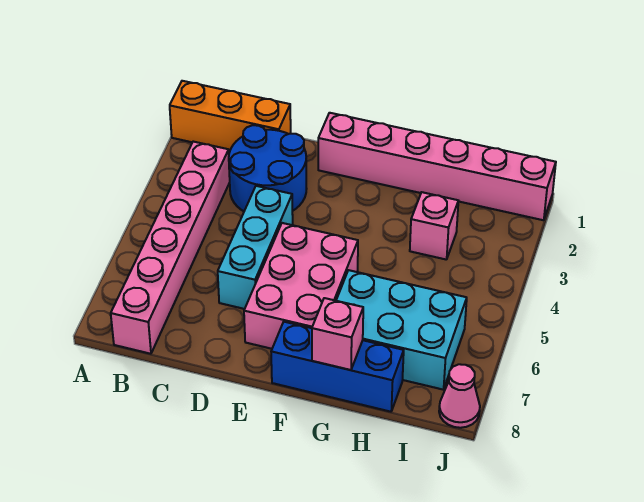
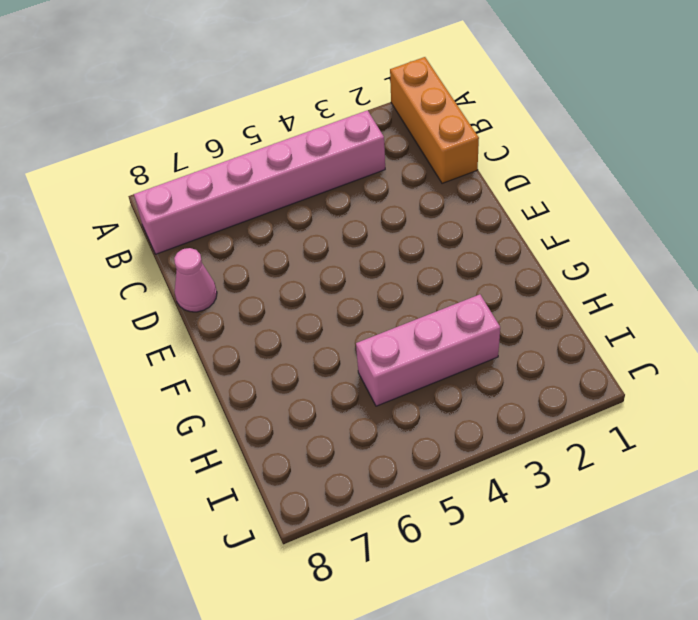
pink 1x1 cone [174,248,217,312] -> pink 1x1 cone moved to [439,364,480,428]
pink 1x3 brick [356,294,500,406] -> pink 1x1 brick [410,192,458,260]
none -> blue 2x2 round brick [229,125,307,211]
none -> cyan 1x3 brick [218,186,293,309]

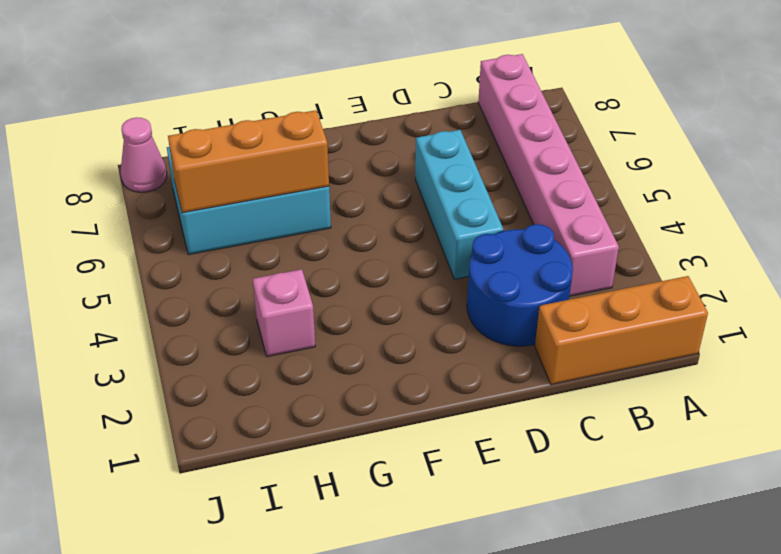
orange 1x3 brick [168,110,329,213] -> none
none -> pink 1x6 brick [318,113,556,220]
none -> pink 2x3 brick [244,223,358,349]

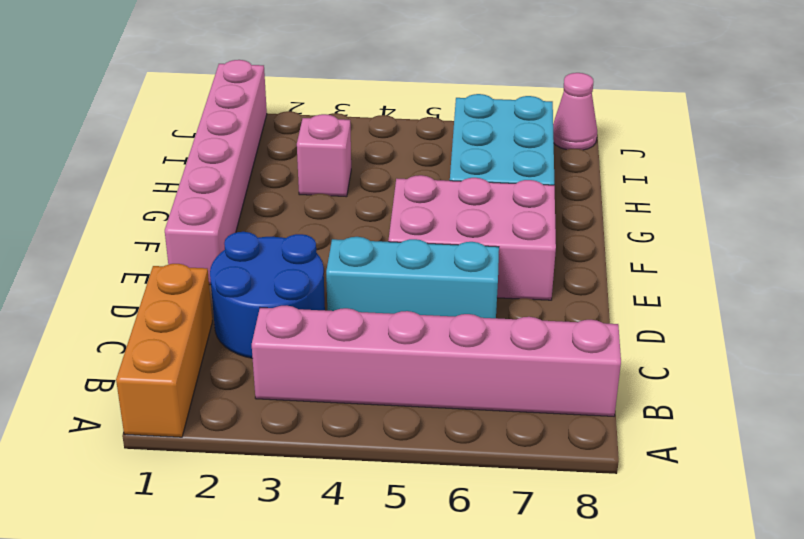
none -> blue 1x3 brick [271,322,404,412]
none -> pink 1x1 brick [312,298,363,370]

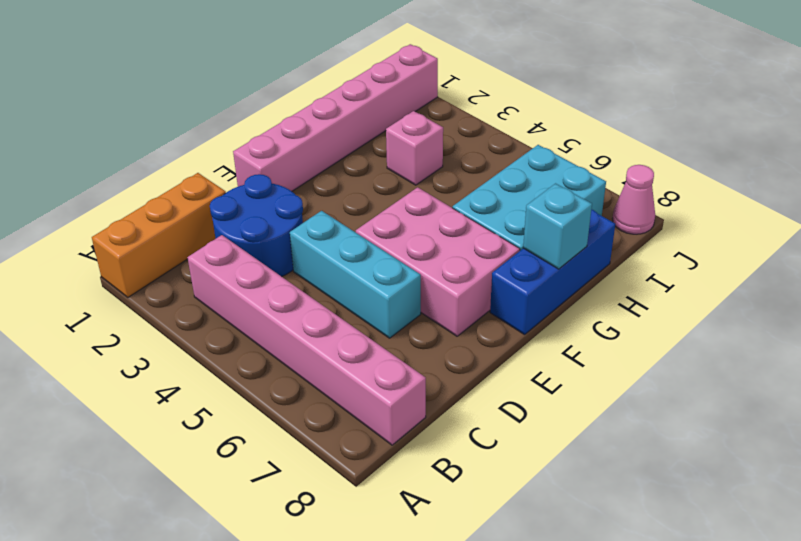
cyan 1x1 brick [523,183,592,269] -> pink 1x1 brick [312,298,363,370]

